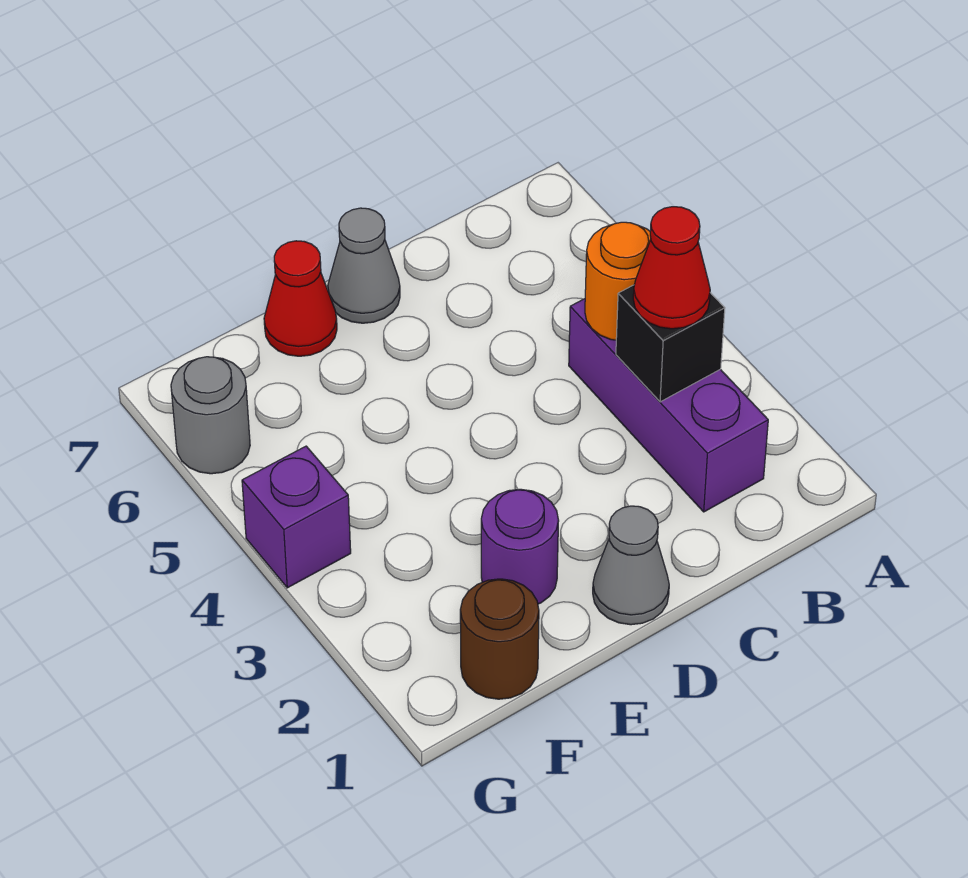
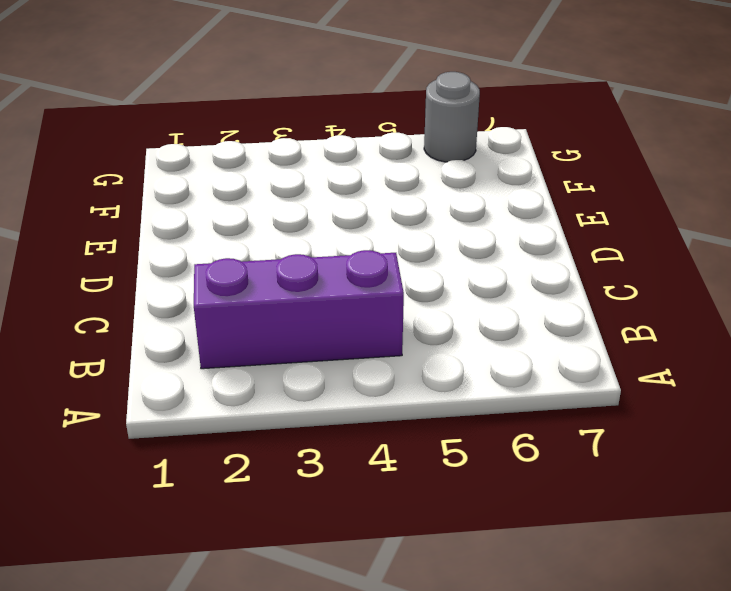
none -> grey 1x1 cone [593,506,669,625]
none -> grey 1x1 cone [328,208,400,323]

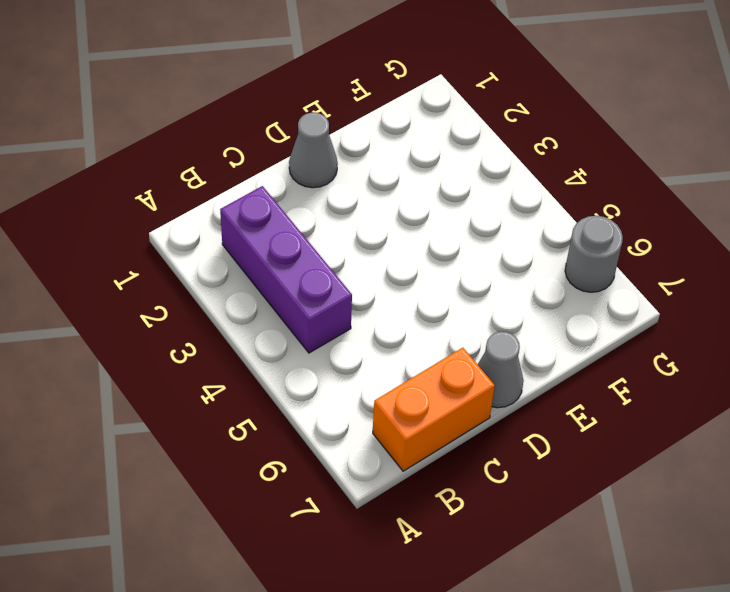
orange 1x2 brick [373,348,495,471] -> none
none -> purple 1x1 round brick [481,489,559,604]
none -> red 1x1 cone [264,241,337,356]

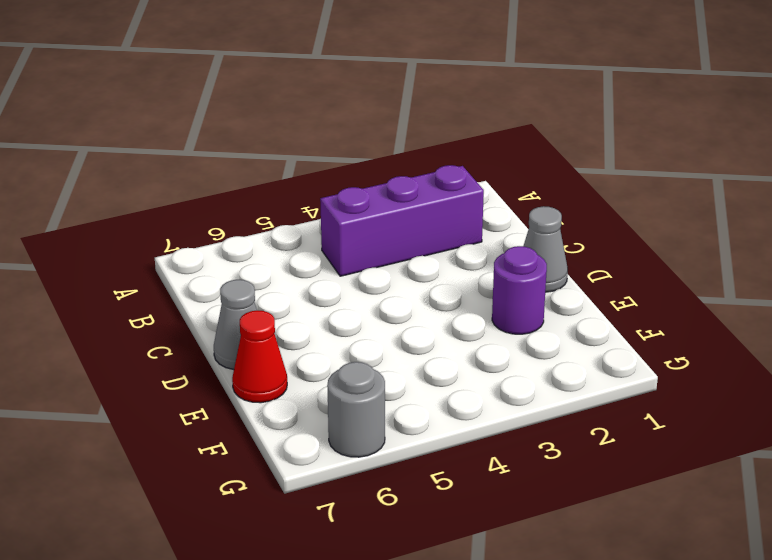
none -> brown 1x1 round brick [460,579,539,699]
none -> purple 1x1 brick [242,446,351,588]

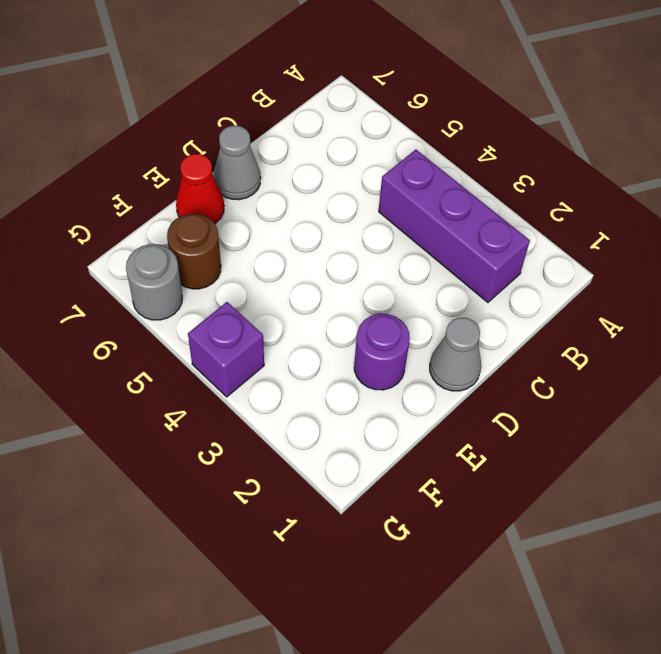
brown 1x1 round brick [167,214,221,289] -> brown 1x1 round brick moved to [460,579,539,699]
none -> black 1x1 brick [616,285,725,402]
none -> orange 1x1 round brick [585,222,651,340]

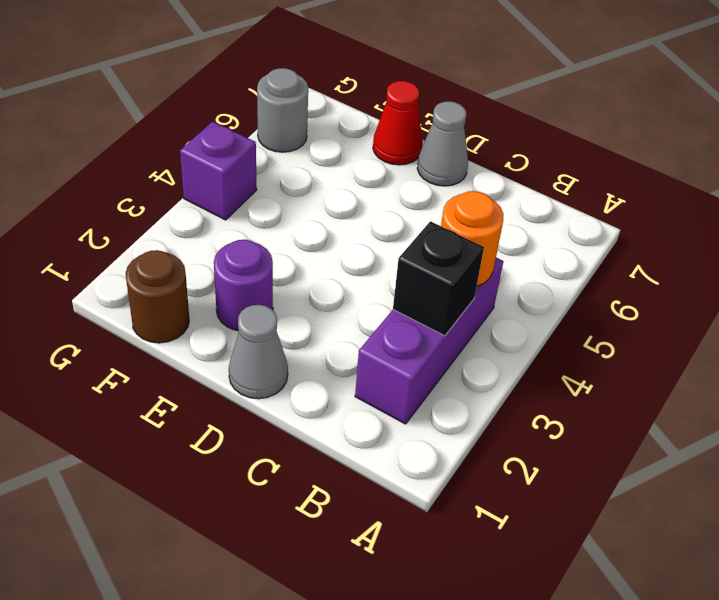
none -> red 1x1 cone [633,207,710,329]

